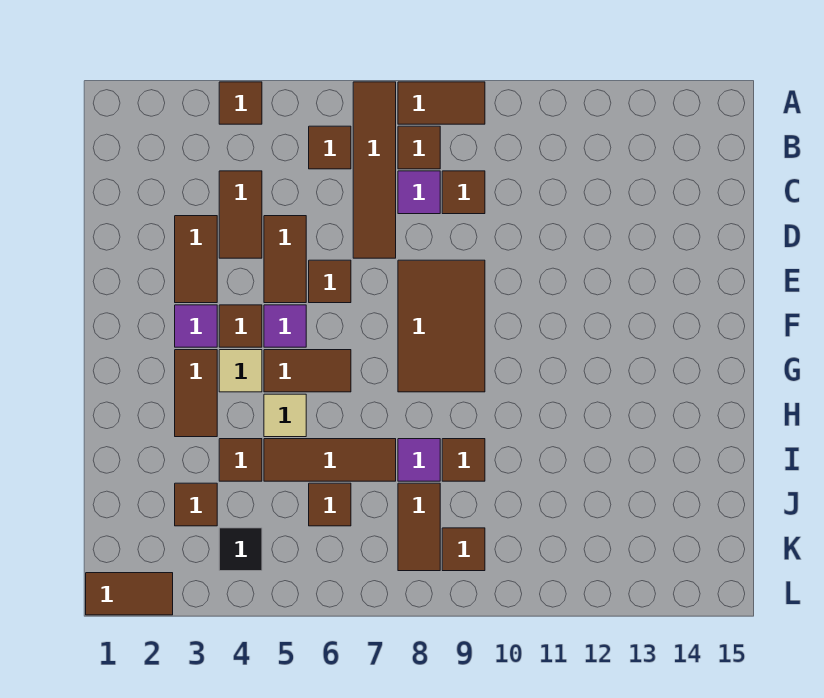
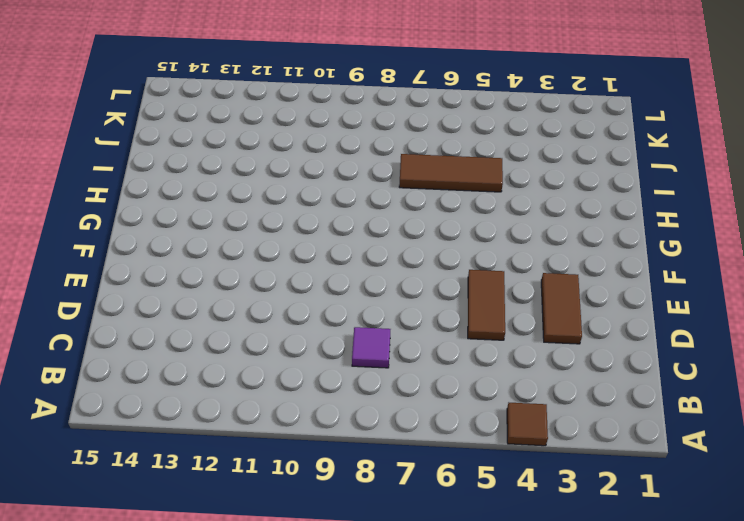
none -> brown 1x4 tile [353,82,396,258]
none -> brown 1x2 tile [398,82,485,124]
none -> brown 1x1 tile [309,126,351,169]

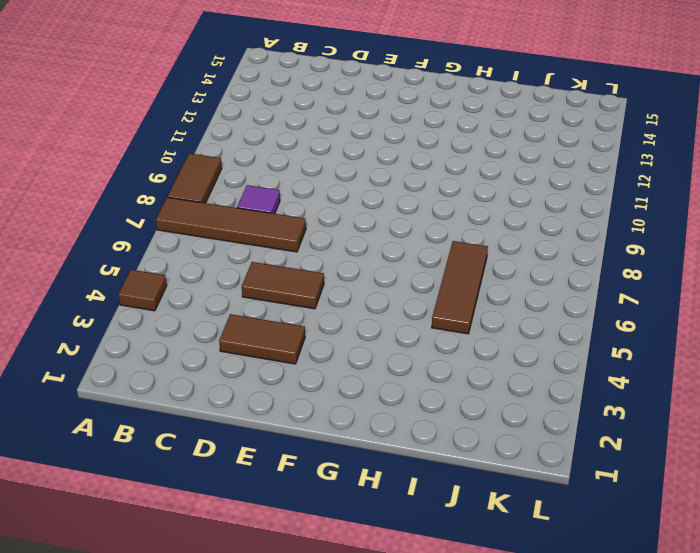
none -> brown 1x1 tile [309,126,351,169]
none -> brown 1x1 tile [398,126,440,169]
none -> brown 1x2 tile [219,171,262,258]

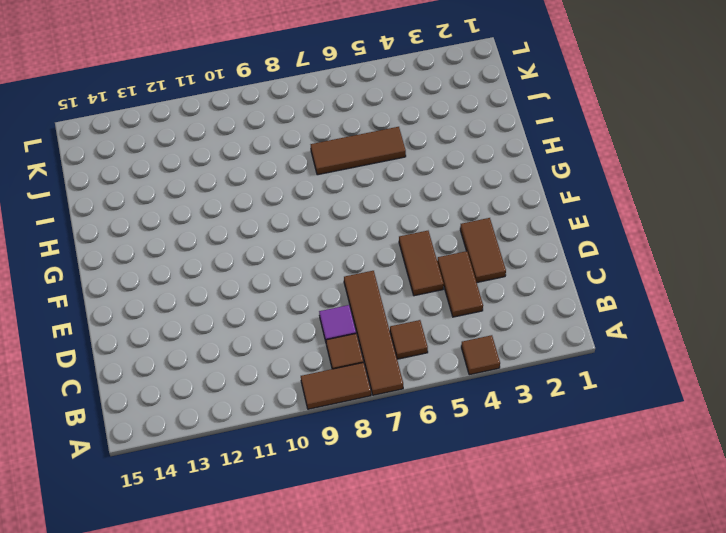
none -> brown 1x1 tile [442,171,485,214]
none -> brown 1x1 tile [309,260,351,303]
none -> brown 2x3 tile [398,260,485,392]

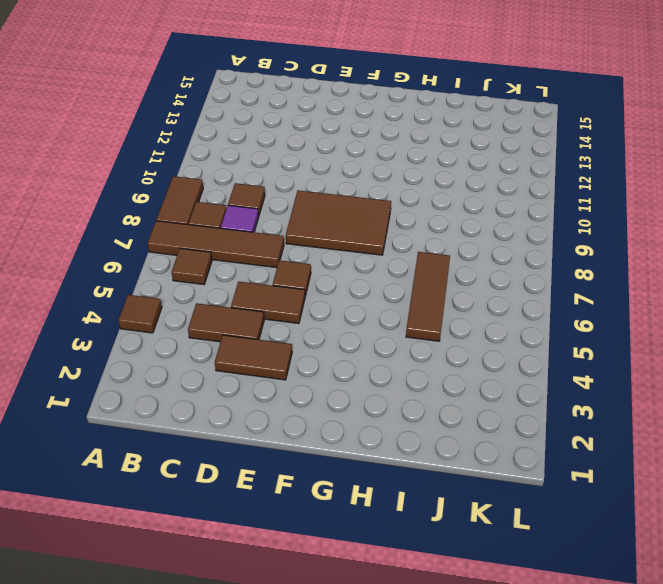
none -> purple 1x1 tile [175,305,217,347]
none -> brown 1x1 tile [219,305,262,347]
none -> purple 1x1 tile [264,305,306,347]

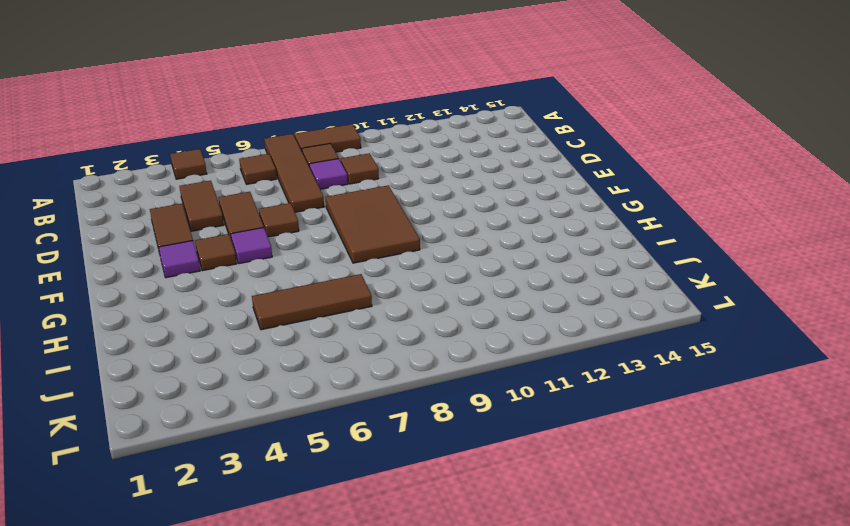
none -> brown 1x2 tile [175,350,217,437]
none -> tan 1x1 tile [219,350,262,392]
none -> brown 1x2 tile [264,350,351,392]

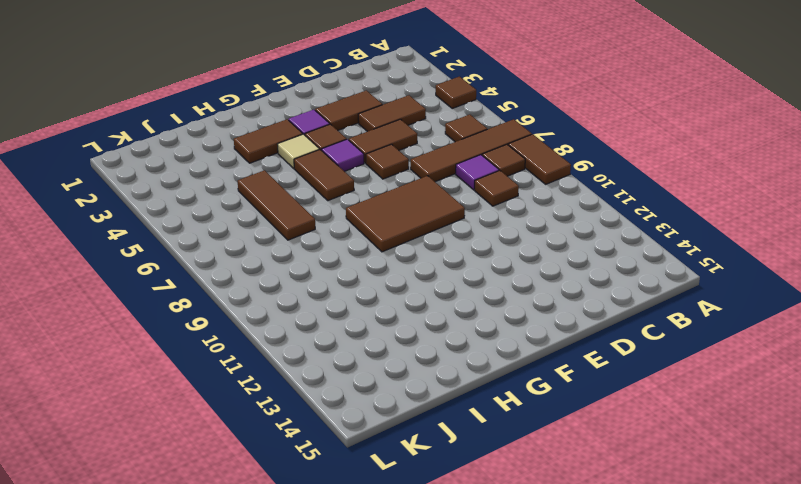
none -> tan 1x1 tile [264,394,306,437]
none -> brown 1x1 tile [219,439,262,481]
none -> purple 1x1 tile [398,439,440,481]

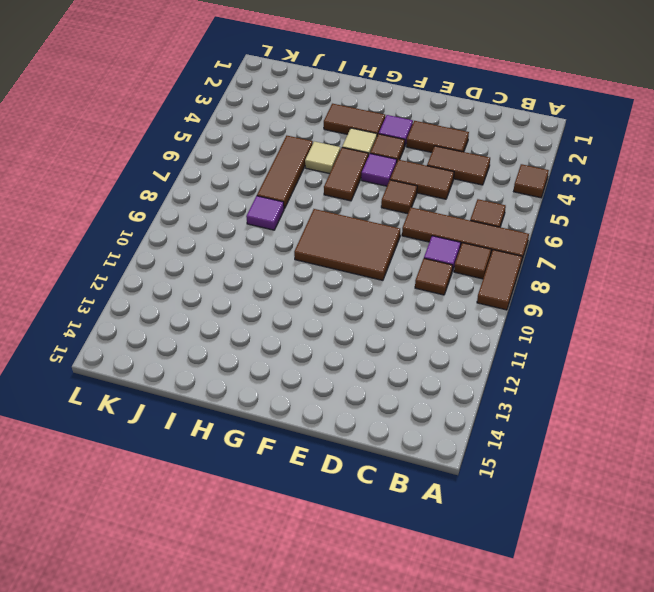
none -> brown 1x1 tile [219,439,262,481]
none -> brown 1x1 tile [442,439,485,481]
none -> brown 1x1 tile [175,483,217,526]

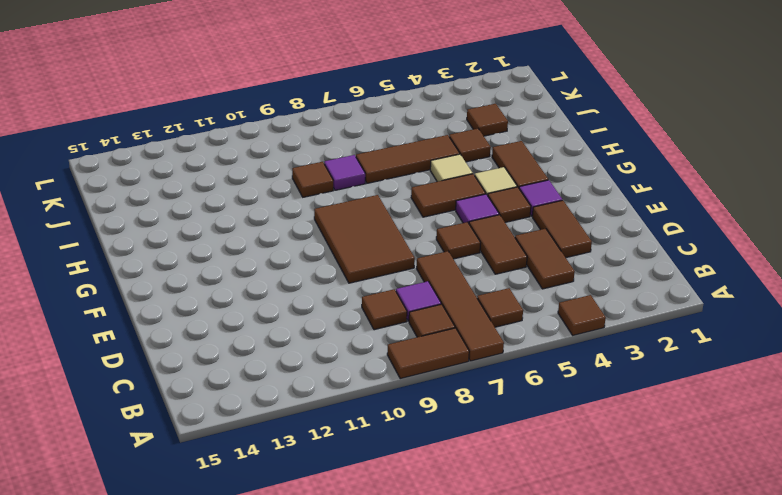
none -> brown 1x1 tile [309,483,351,526]
none -> brown 1x2 tile [398,483,440,571]
none -> black 1x1 tile [219,528,262,571]

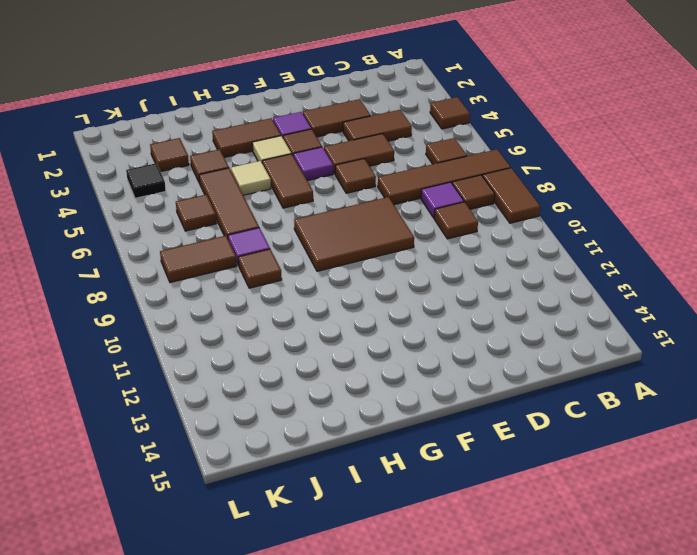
none -> brown 1x1 tile [442,528,485,571]
none -> brown 1x2 tile [86,573,173,615]

